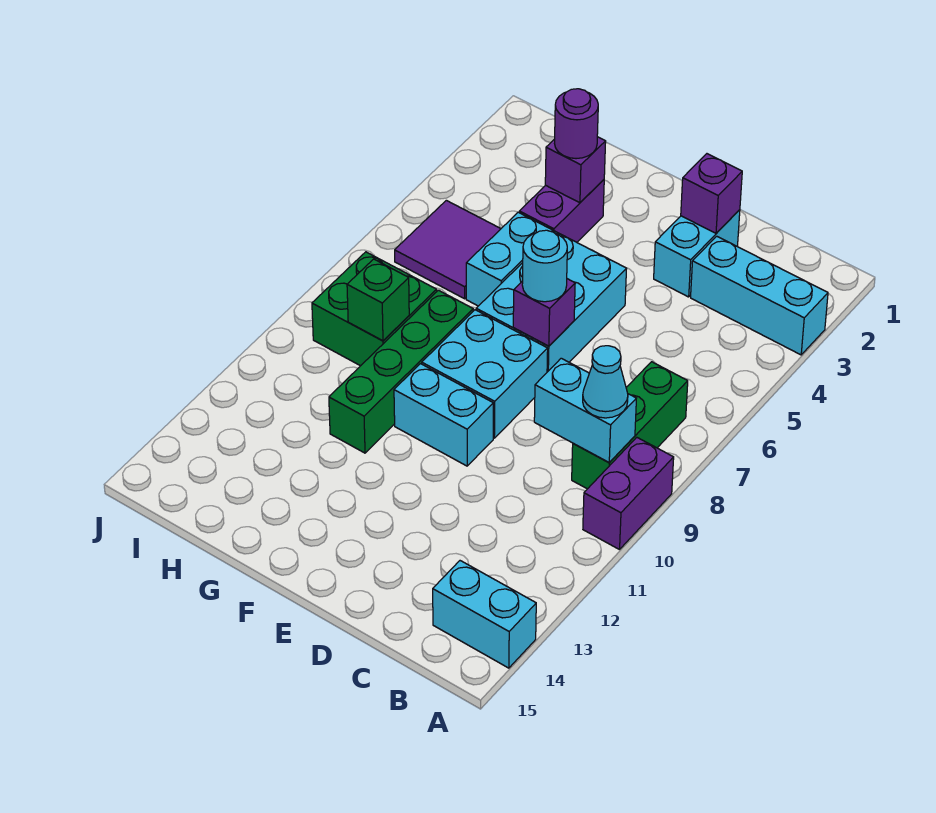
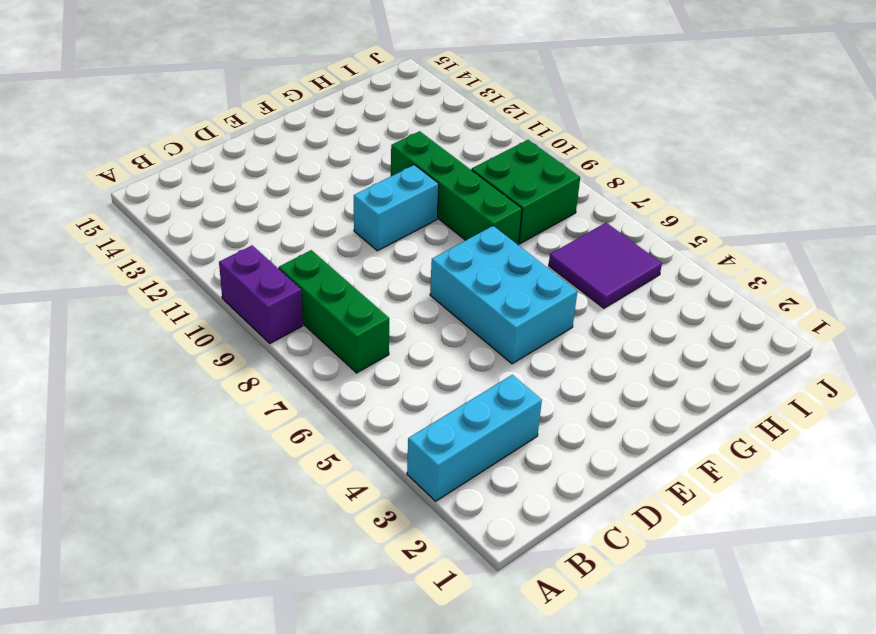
none -> cyan 1x2 brick [433,561,536,668]
none -> cyan 1x2 brick [654,210,740,297]
none -> cyan 2x2 brick [422,310,548,438]

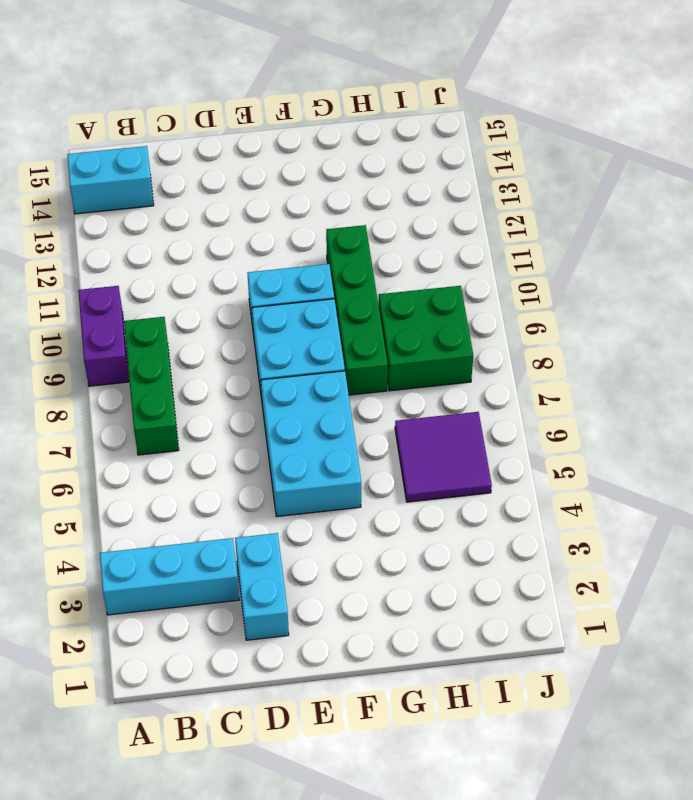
none -> purple 1x2 brick [519,180,604,242]
none -> cyan 1x2 brick [466,212,553,306]
none -> cyan 1x2 brick [534,358,636,463]

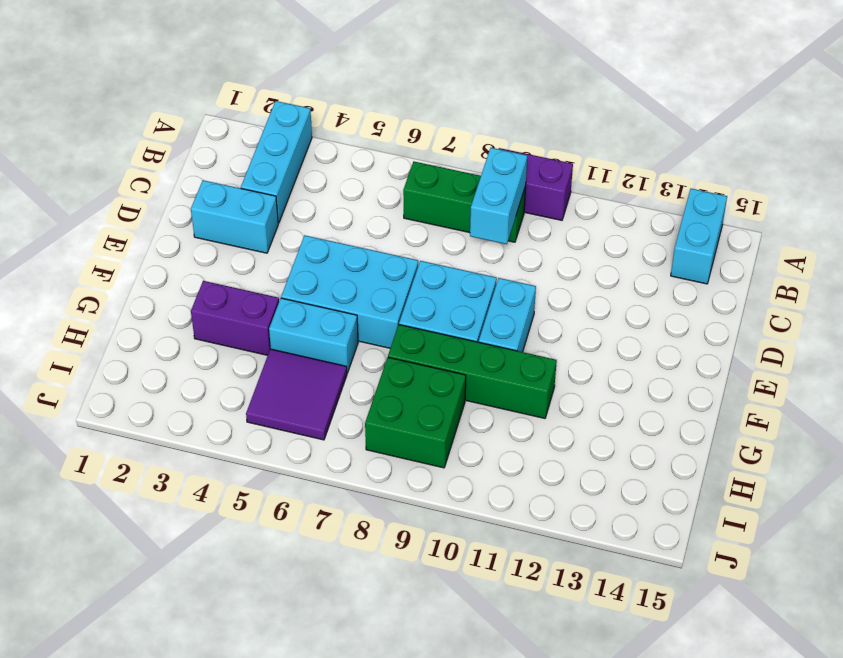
none -> purple 1x1 brick [681,154,742,233]
none -> purple 1x1 brick [513,279,575,346]
none -> purple 1x1 brick [545,137,606,203]

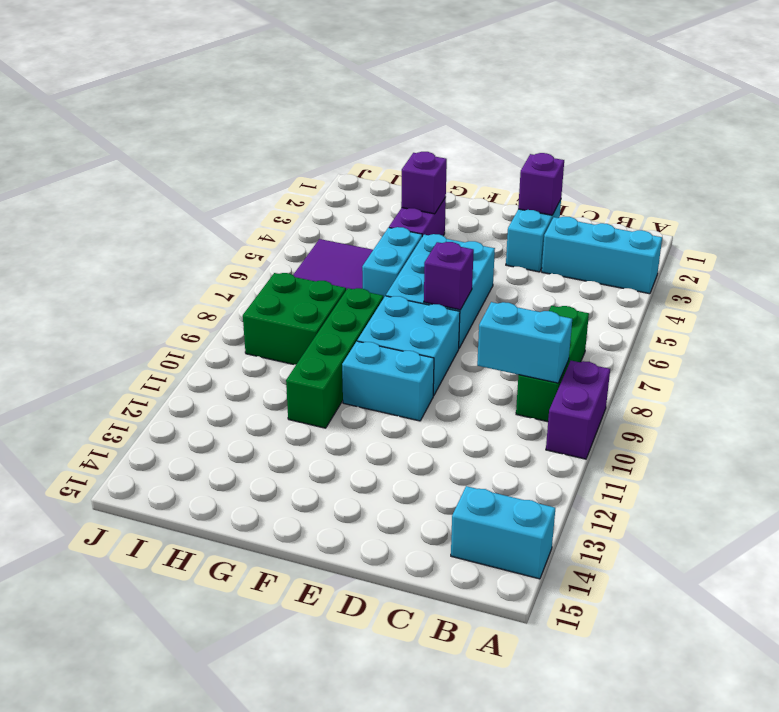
none -> green 1x1 brick [347,259,409,341]
none -> cyan 1x1 cone [583,346,628,418]
none -> cyan 1x1 round brick [522,230,567,302]

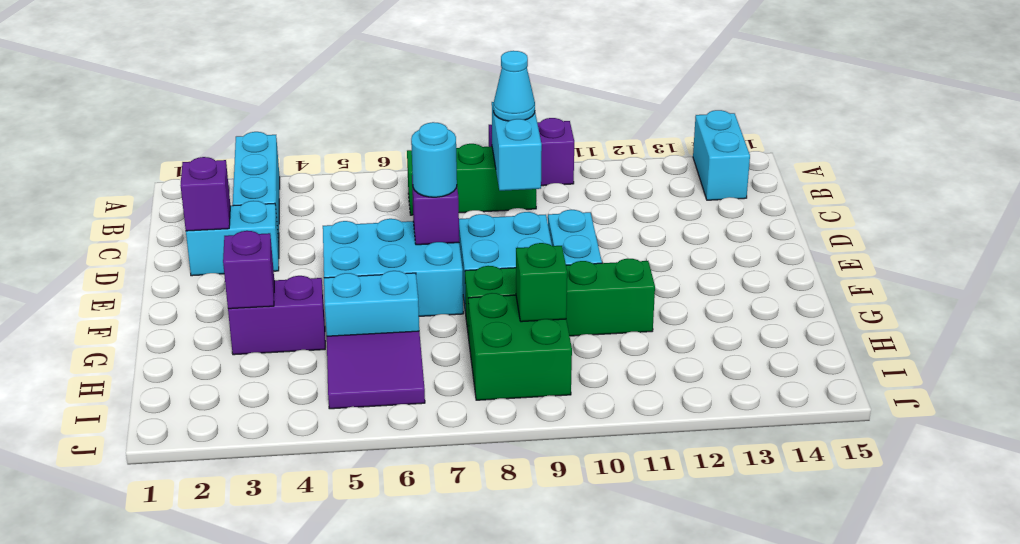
none -> purple 1x1 round brick [555,89,598,159]

